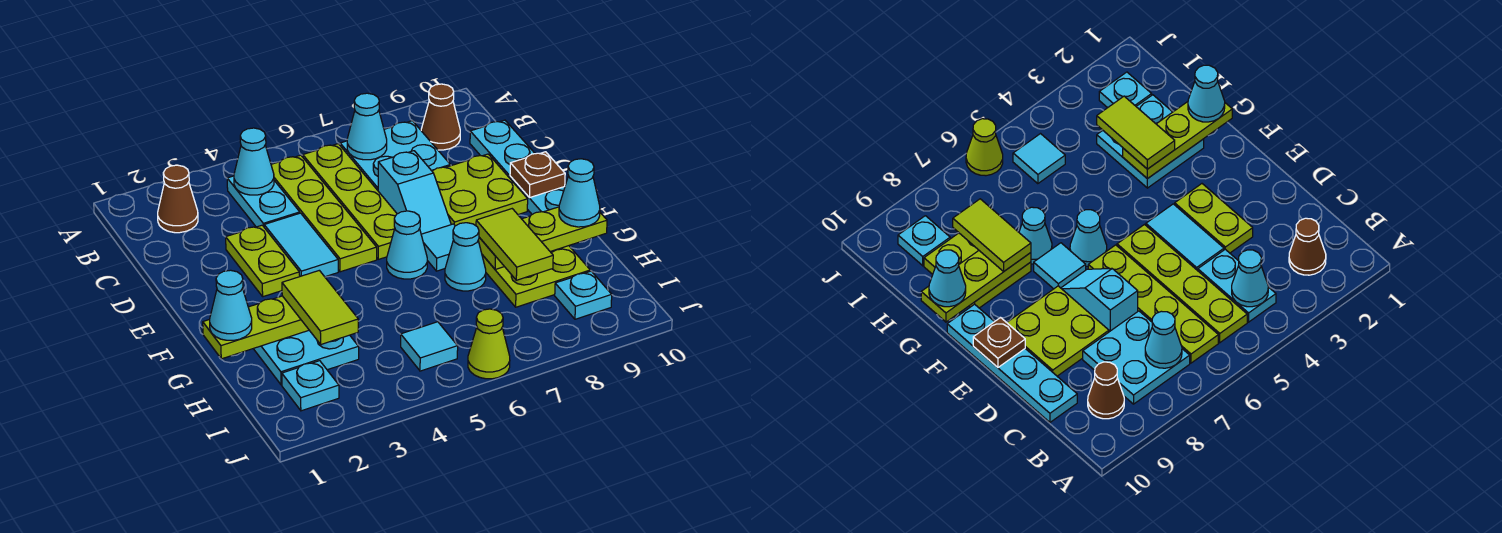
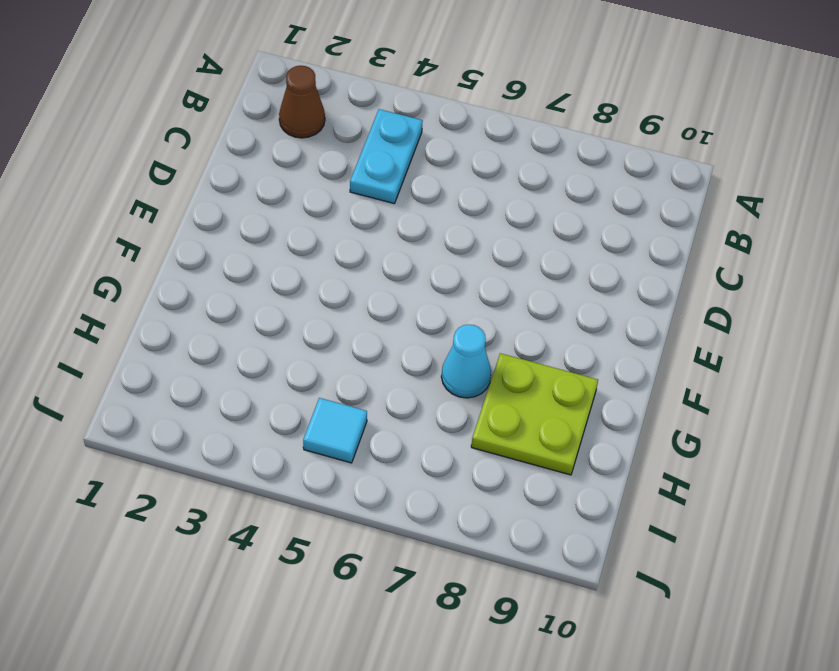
none -> lime 1x4 plate [271,155,377,272]
none -> lime 1x4 plate [303,144,397,259]
none -> cyan 2x2 plate [340,121,450,190]

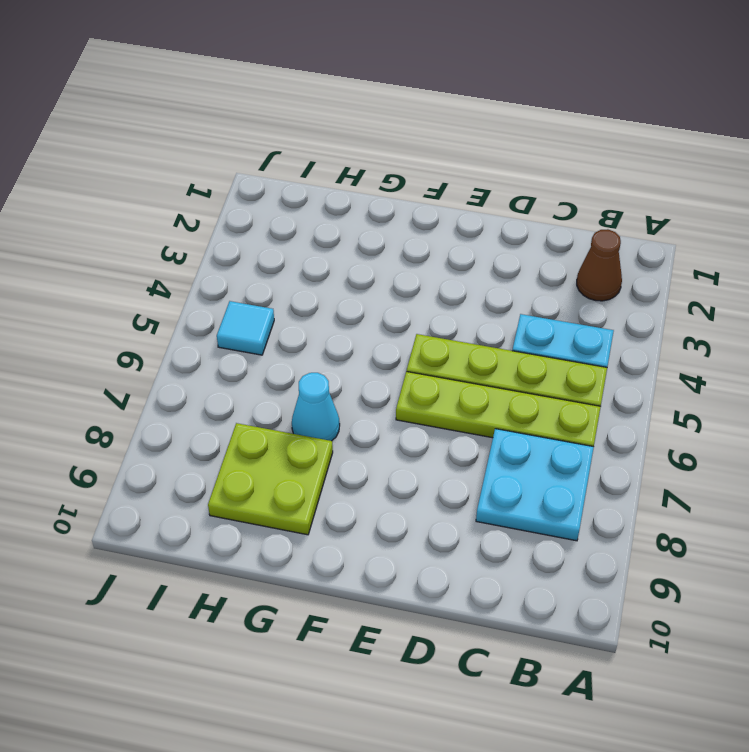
none -> brown 1x1 cone [421,84,460,150]
none -> cyan 1x4 plate [470,120,565,214]
none -> lime 1x2 plate [226,225,300,297]

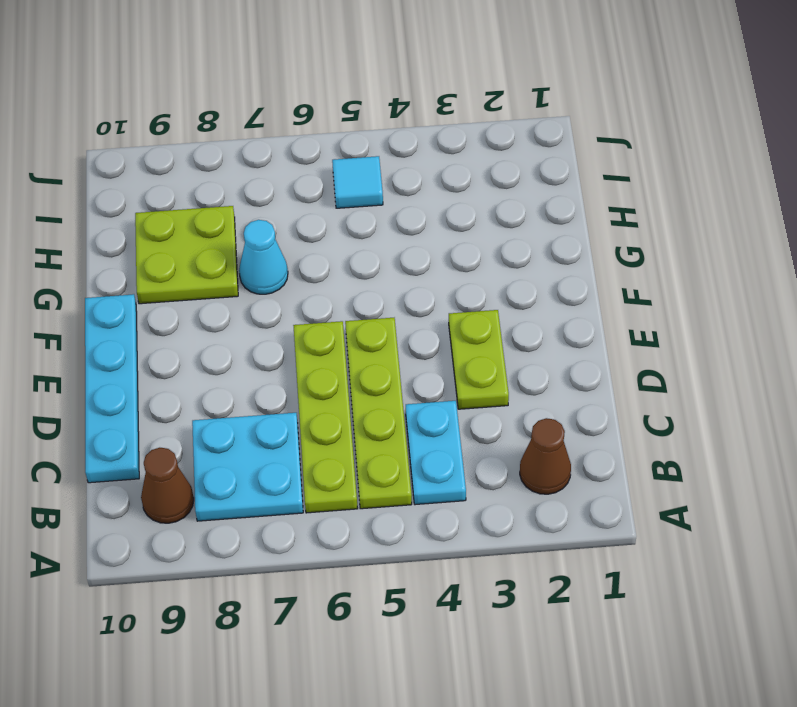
none -> cyan 1x2 tile [264,213,338,277]
none -> cyan 1x2 slope [378,151,451,234]
none -> lime 2x2 plate [432,154,528,226]

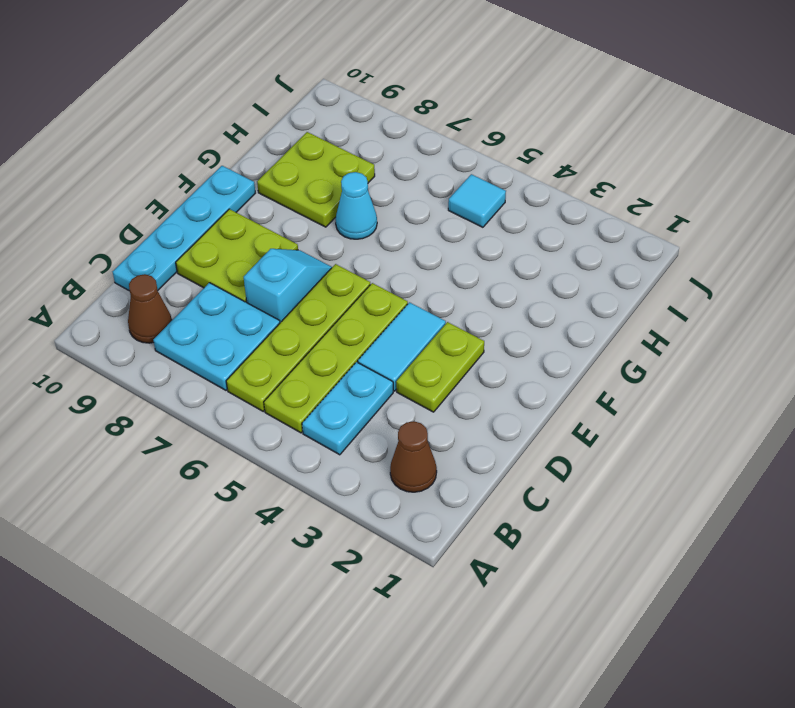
none -> cyan 1x1 cone [387,211,427,279]
none -> cyan 1x1 tile [421,224,455,271]
none -> cyan 2x2 plate [253,330,359,385]

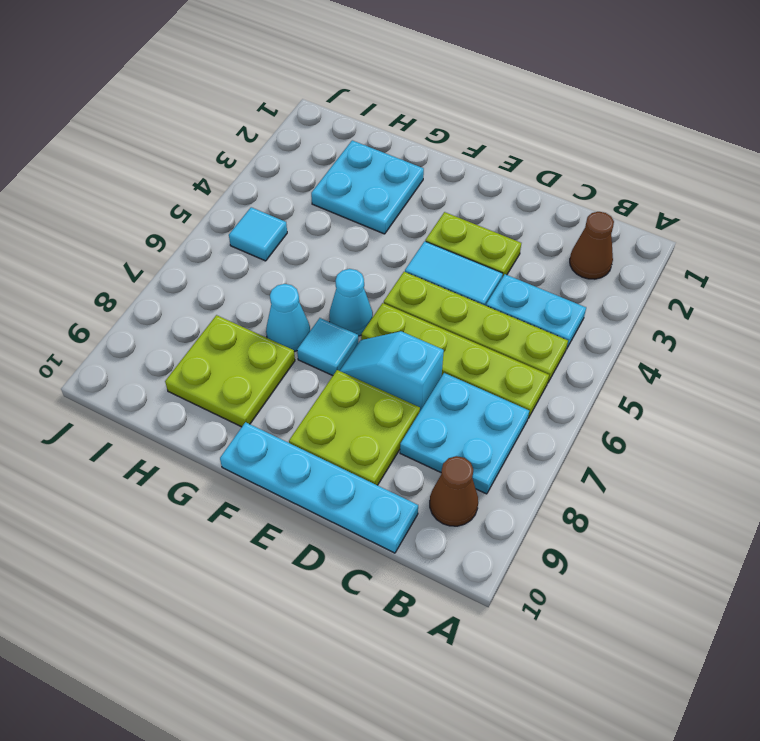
none -> cyan 1x1 plate [282,361,339,411]
none -> cyan 1x1 plate [555,271,612,319]
none -> lime 1x1 cone [468,309,510,379]

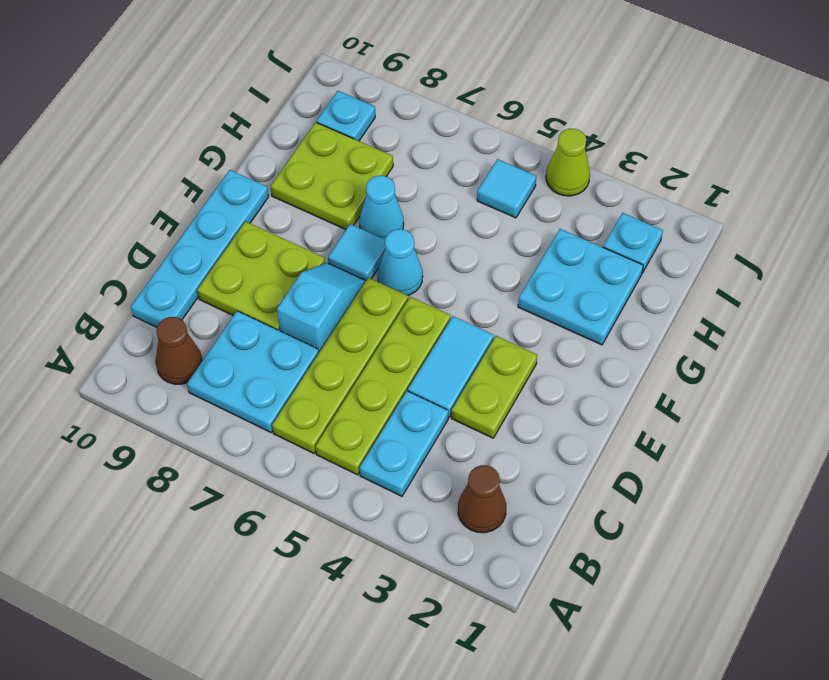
lime 1x1 cone [546,129,590,196] -> lime 1x1 cone moved to [468,309,510,379]
none -> cyan 1x1 cone [234,128,274,195]
none -> cyan 1x1 cone [347,93,387,160]
none -> brown 1x1 plate [510,152,565,198]

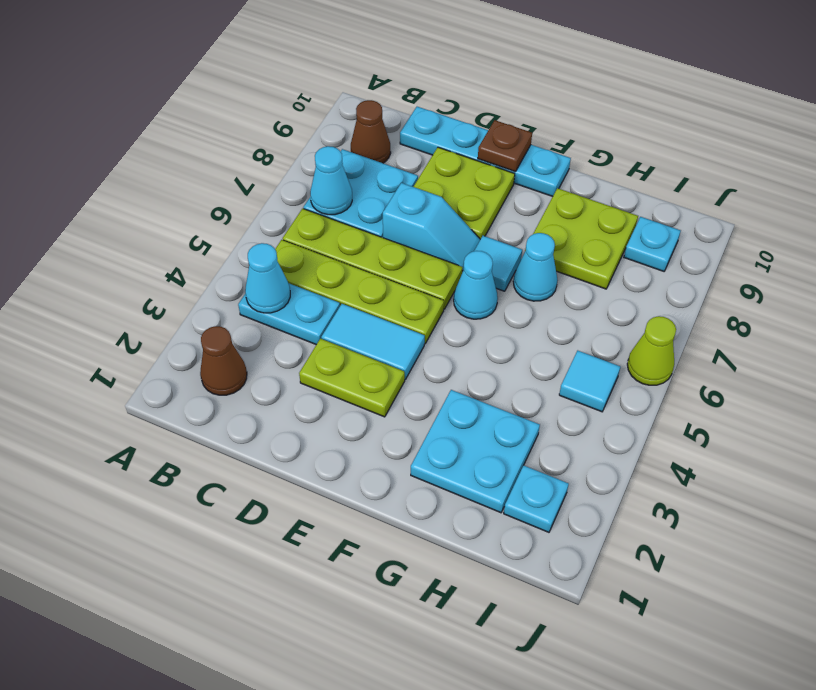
none -> lime 1x3 plate [203,296,309,359]
none -> lime 1x3 plate [478,207,607,269]
none -> cyan 1x1 cone [210,270,252,340]

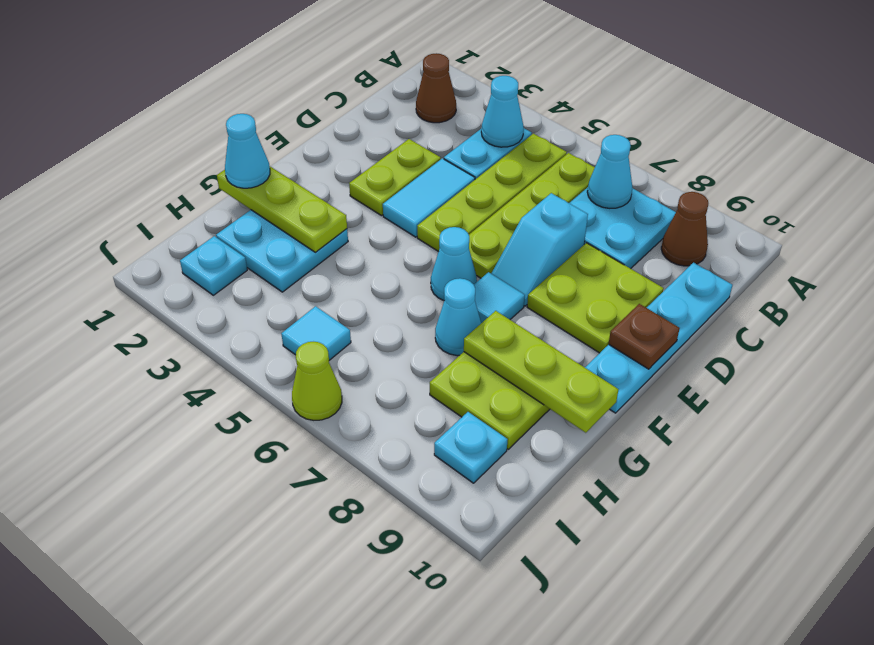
none -> lime 1x2 tile [282,270,358,344]
none -> lime 1x2 tile [476,209,553,280]
none -> cyan 1x1 cone [559,159,600,227]

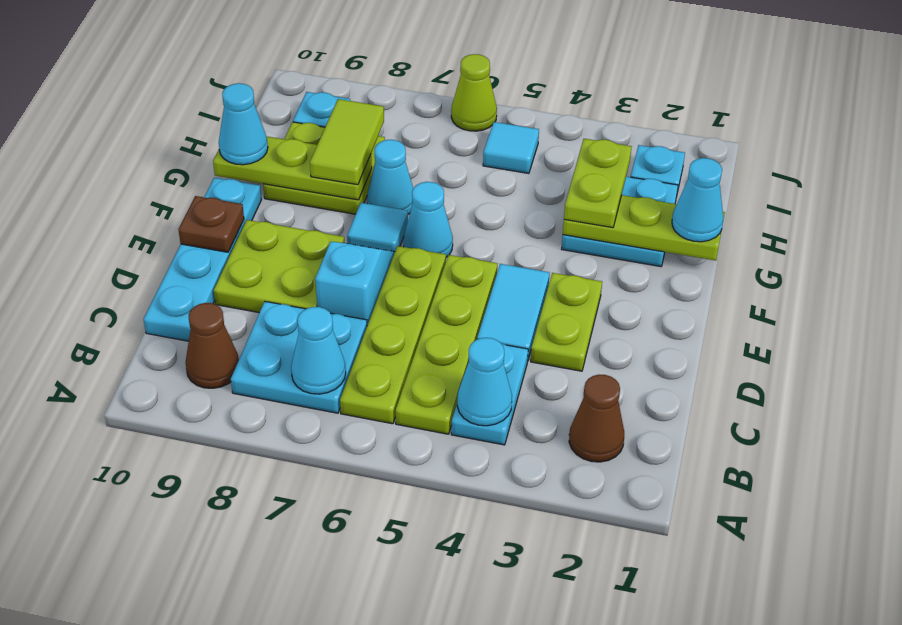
lime 1x2 plate [564,139,632,228] -> lime 1x2 tile [282,270,358,344]

